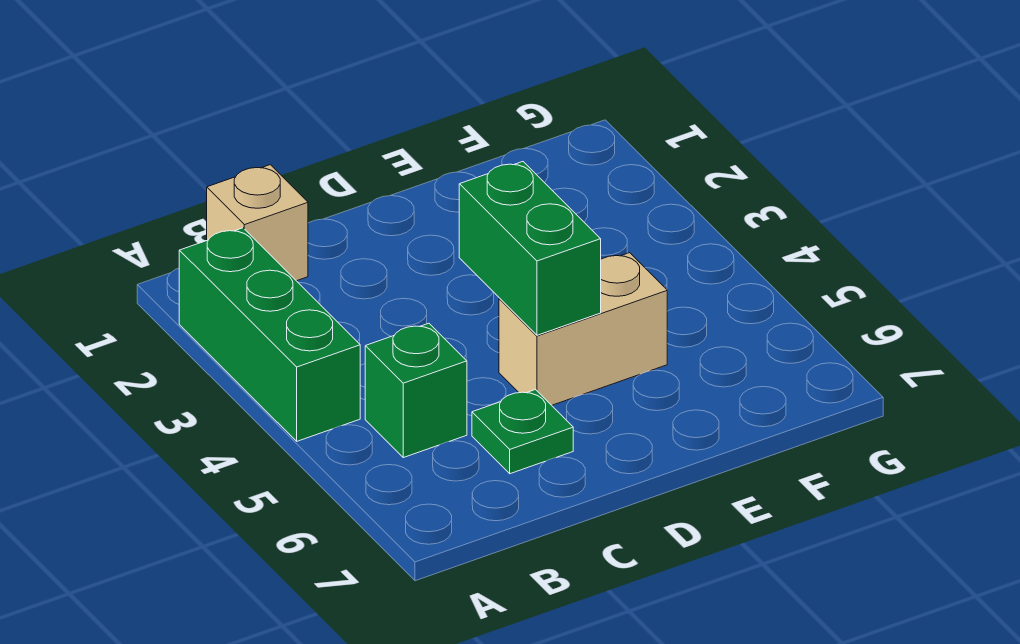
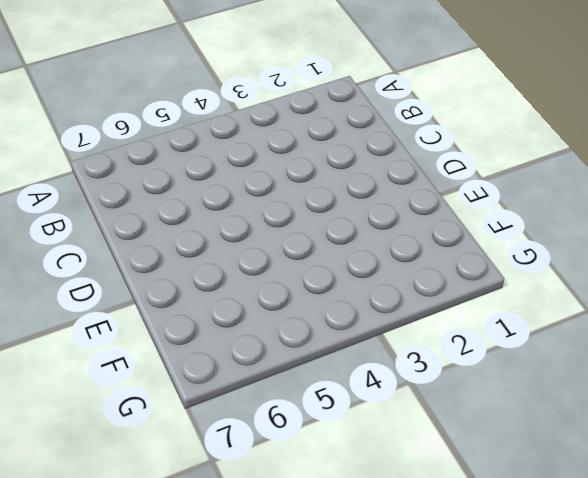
none -> green 1x3 brick [179,228,360,441]
none -> tan 1x1 brick [207,165,308,281]

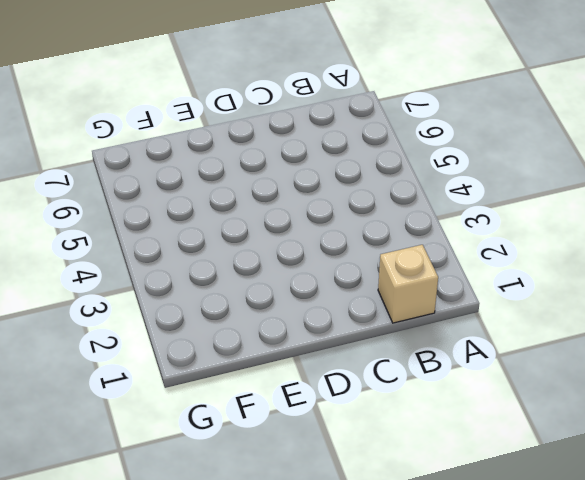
none -> green 1x3 brick [179,228,360,441]
none -> green 1x1 brick [365,323,467,458]

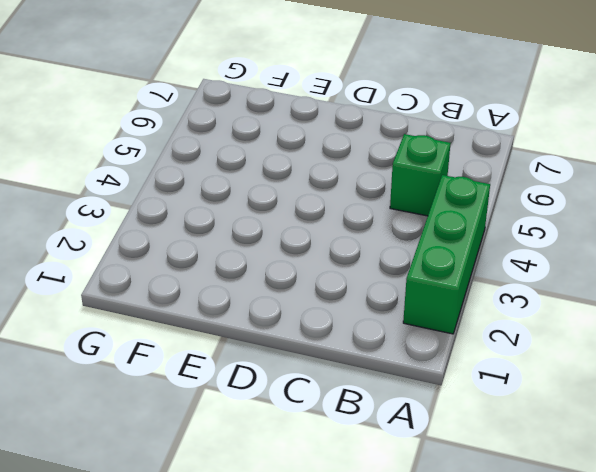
none -> tan 1x1 brick [207,165,308,281]
none -> green 1x1 plate [472,390,573,474]

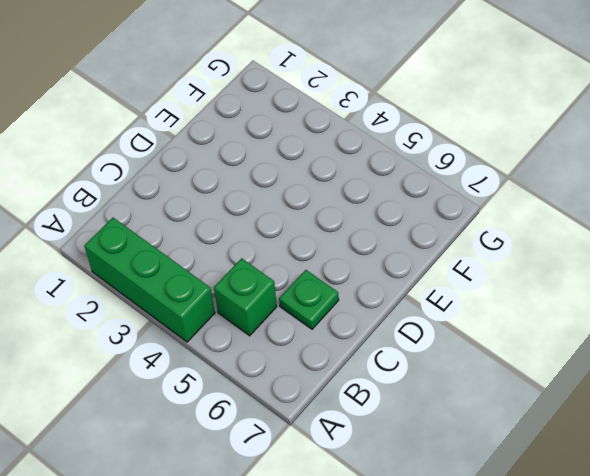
none -> tan 1x1 brick [207,165,308,281]
none -> tan 1x2 brick [499,253,667,405]

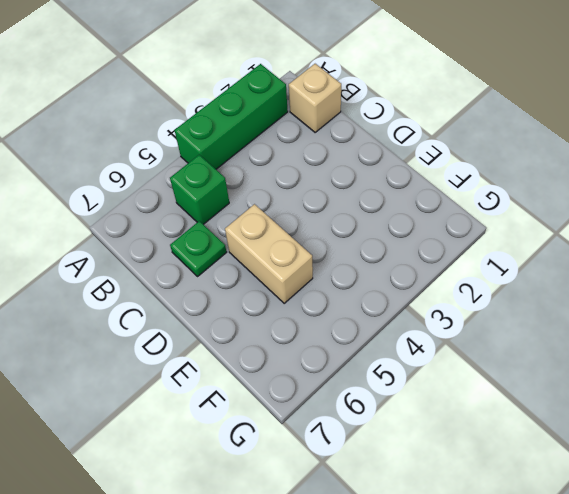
none -> green 1x2 brick [459,162,601,335]

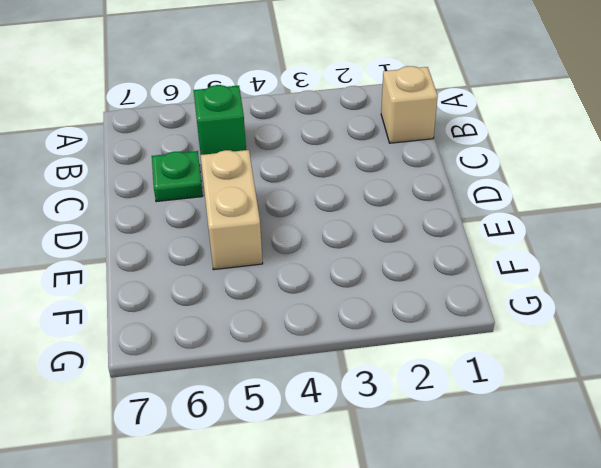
none -> green 1x3 brick [179,228,360,441]
none -> green 1x2 brick [459,162,601,335]

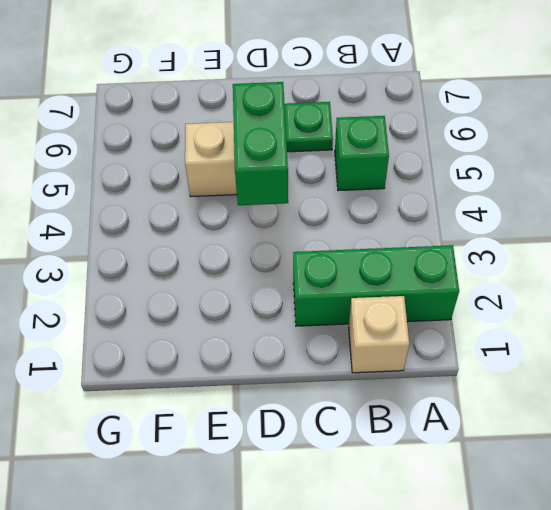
green 1x3 brick [293,245,459,326] -> green 1x3 brick turned to [179,228,360,441]

